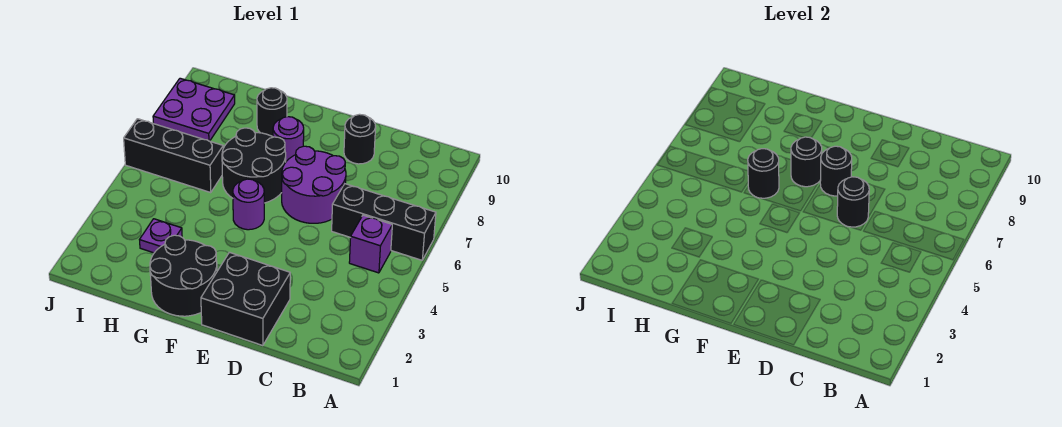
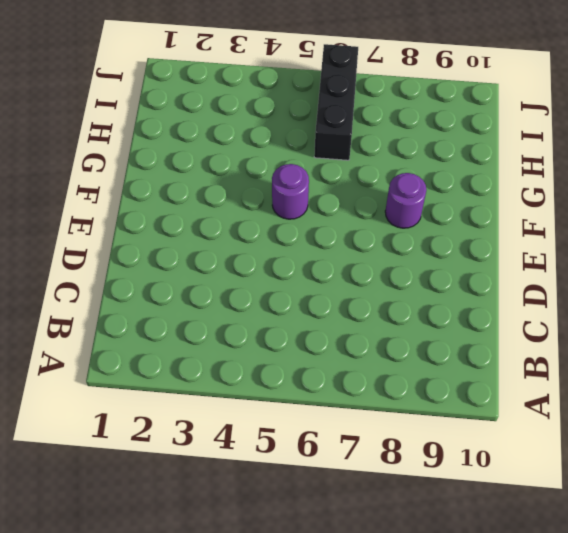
none -> black 1x3 brick [332,184,436,260]
none -> purple 1x1 brick [349,215,392,273]
none -> black 2x2 brick [201,252,290,346]

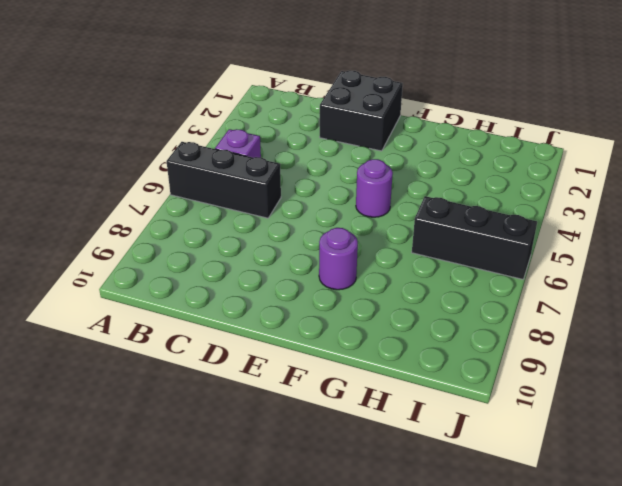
none -> purple 2x2 round brick [282,146,346,223]
none -> black 1x1 round brick [344,114,376,164]
none -> black 2x2 round brick [150,235,217,316]

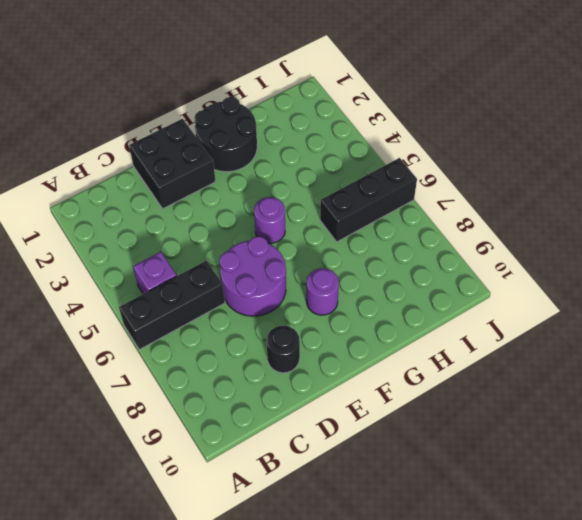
none -> black 2x2 round brick [222,128,286,203]
none -> black 1x1 round brick [257,88,287,137]
none -> purple 1x1 plate [140,219,182,253]

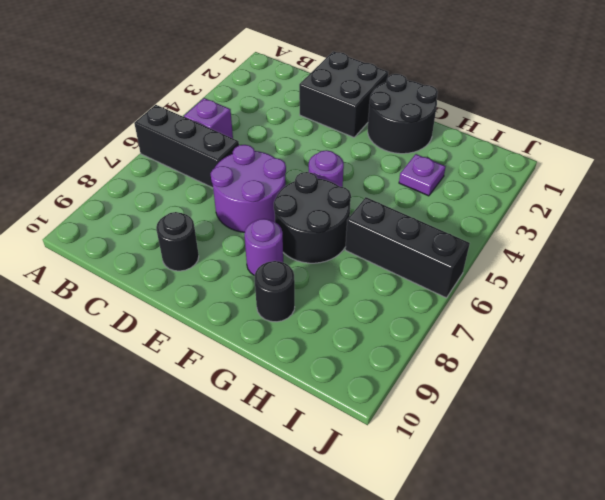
none -> purple 2x2 plate [153,78,235,141]
none -> black 1x1 round brick [837,177,869,227]
none -> black 1x1 round brick [820,146,852,196]

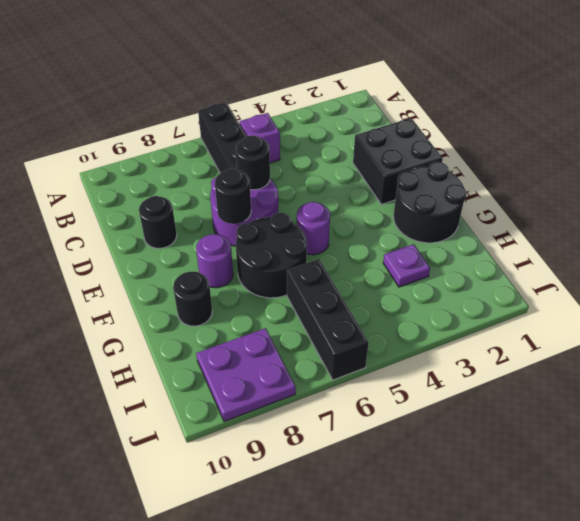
none -> black 1x1 round brick [791,137,822,187]
none -> black 1x1 round brick [748,149,779,198]

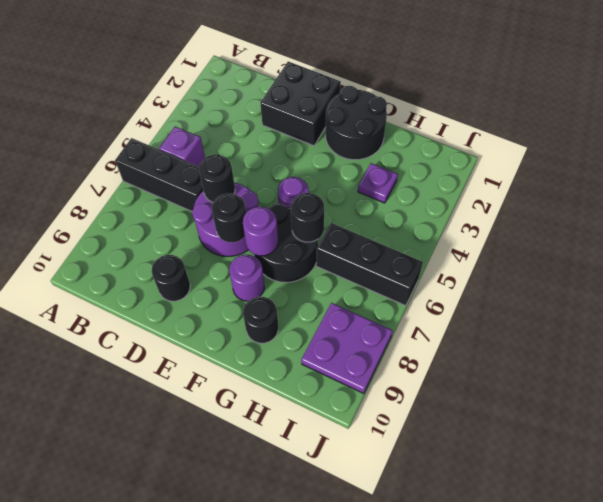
purple 1x1 round brick [243,207,278,256] -> black 1x1 round brick [791,137,822,187]

